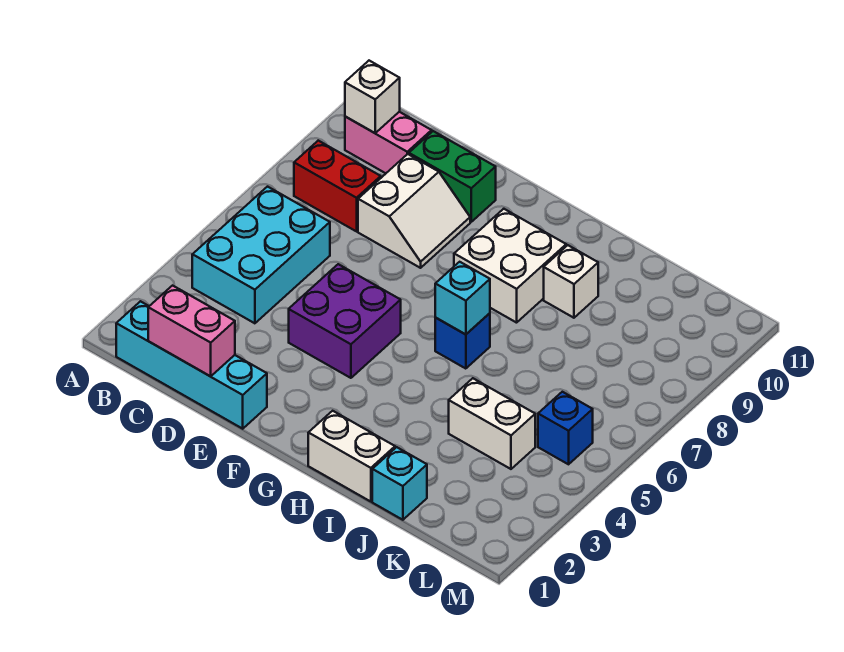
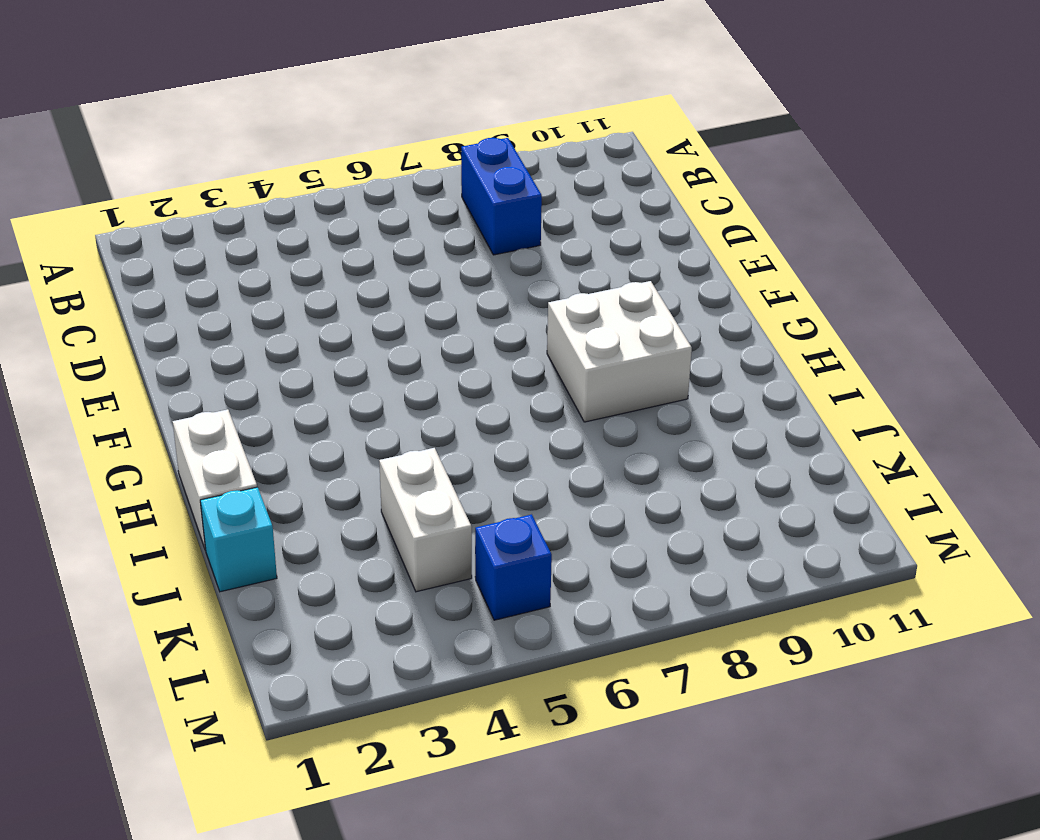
blue 1x2 brick [461,138,542,255] -> red 1x2 brick [294,141,381,231]
none -> cyan 1x4 brick [116,301,267,429]
none -> cyan 2x3 brick [192,187,330,323]
none -> pink 1x2 brick [345,112,432,173]

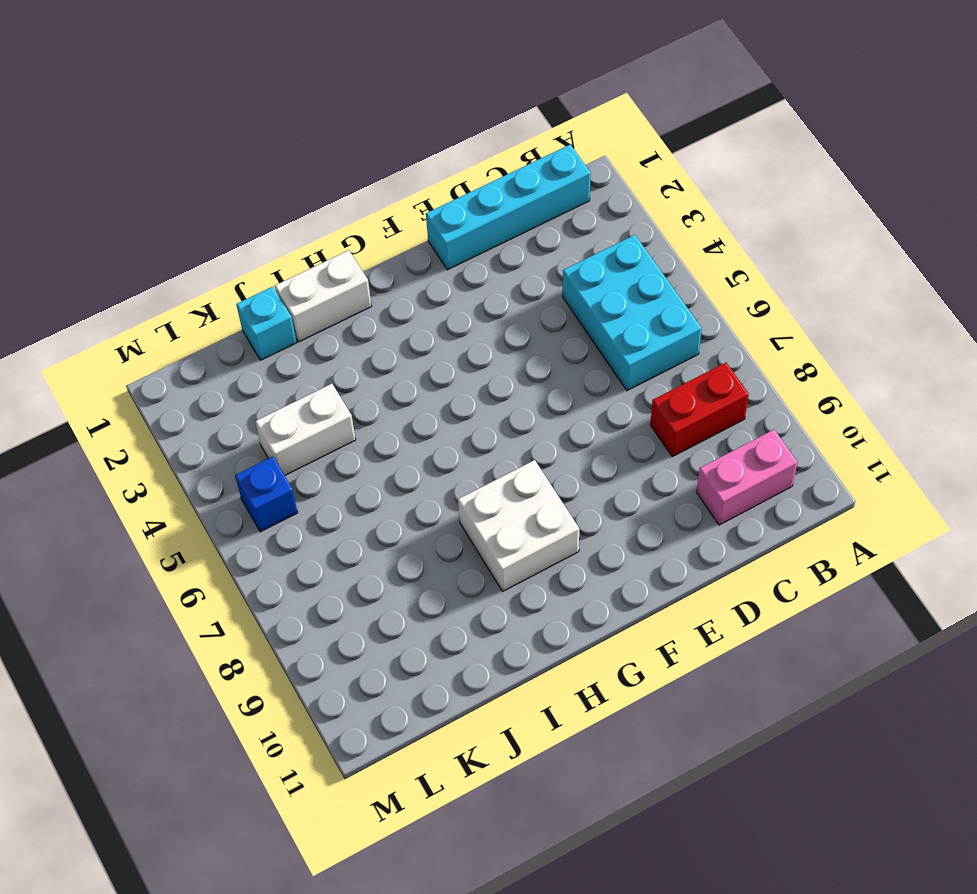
none -> white 2x2 slope [358,154,470,268]
none -> green 1x2 brick [409,131,496,222]
none -> purple 2x2 brick [289,264,401,378]

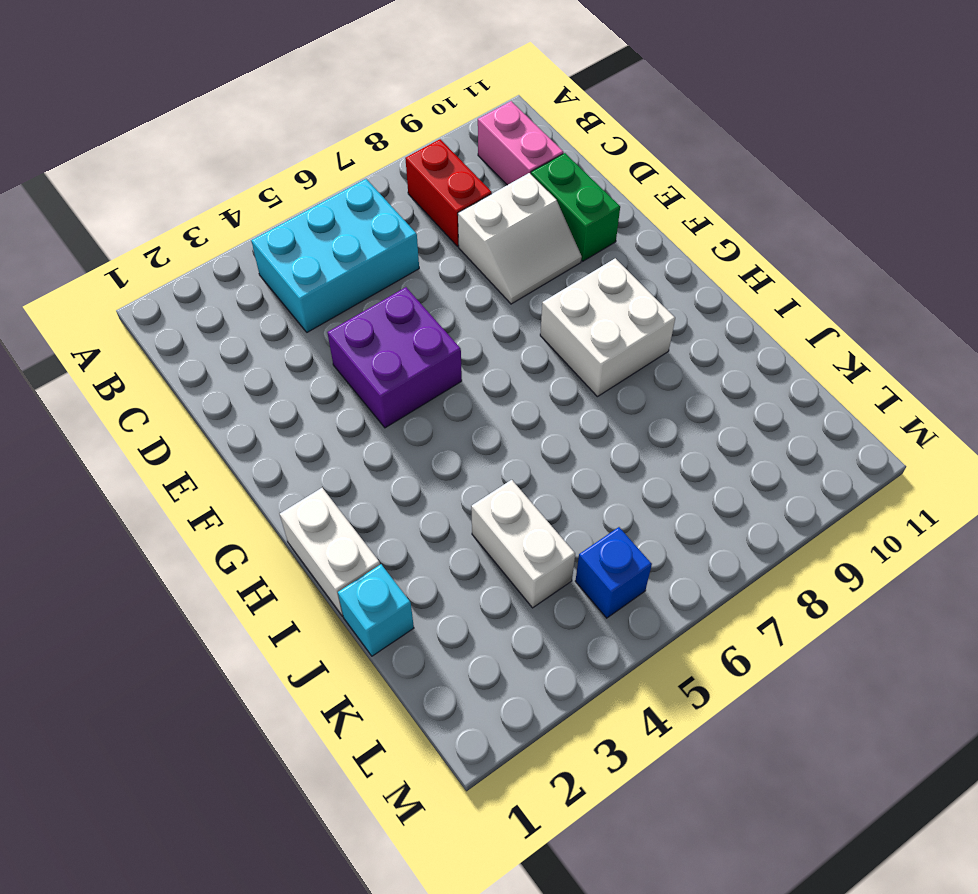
none -> cyan 1x4 brick [116,301,267,429]
none -> blue 1x1 brick [435,313,490,369]
none -> white 1x1 brick [544,245,598,318]

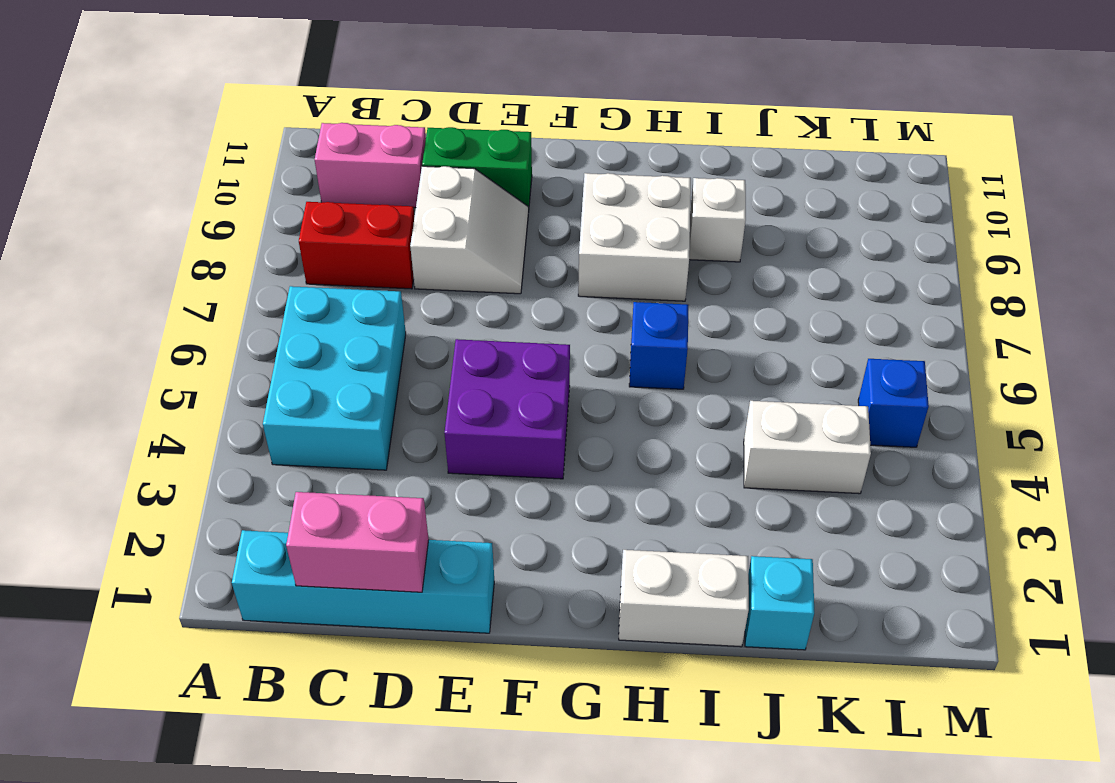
none -> white 1x1 brick [345,61,400,133]
none -> cyan 1x1 brick [435,262,490,335]

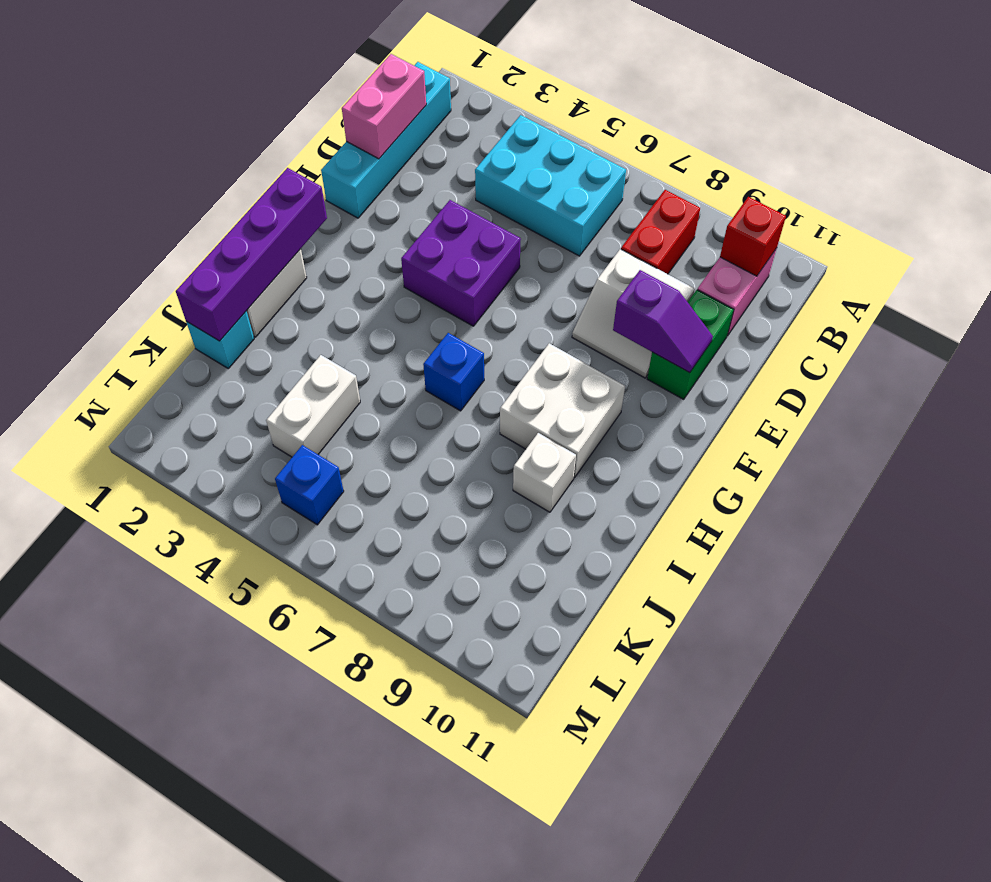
red 1x1 brick [720,197,786,276] -> white 1x1 brick [345,61,400,133]
purple 1x2 slope [613,270,713,373] -> none
purple 1x4 brick [176,168,327,341] -> none
none -> cyan 1x1 brick [435,262,490,335]

